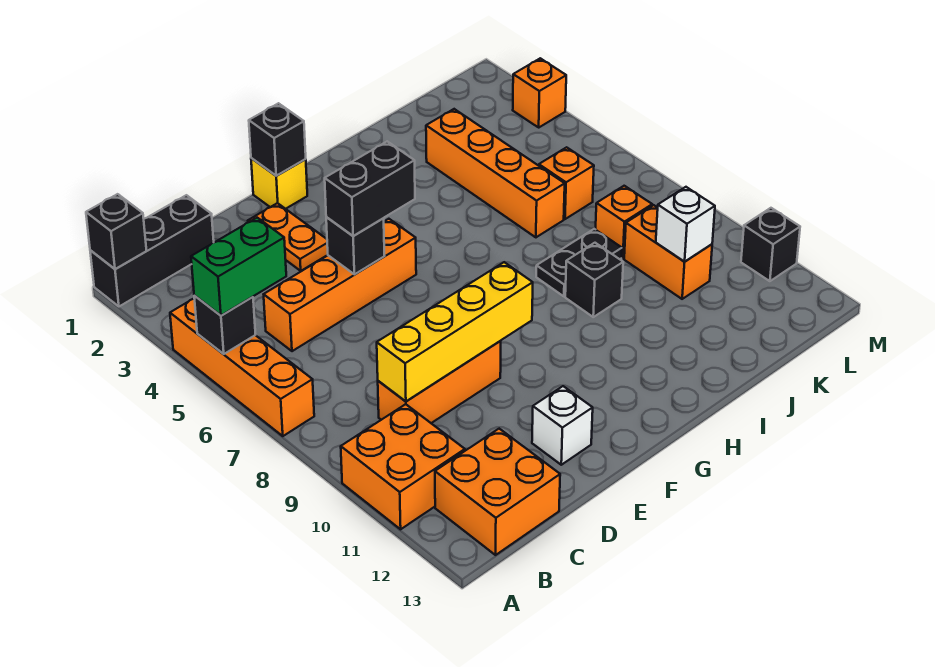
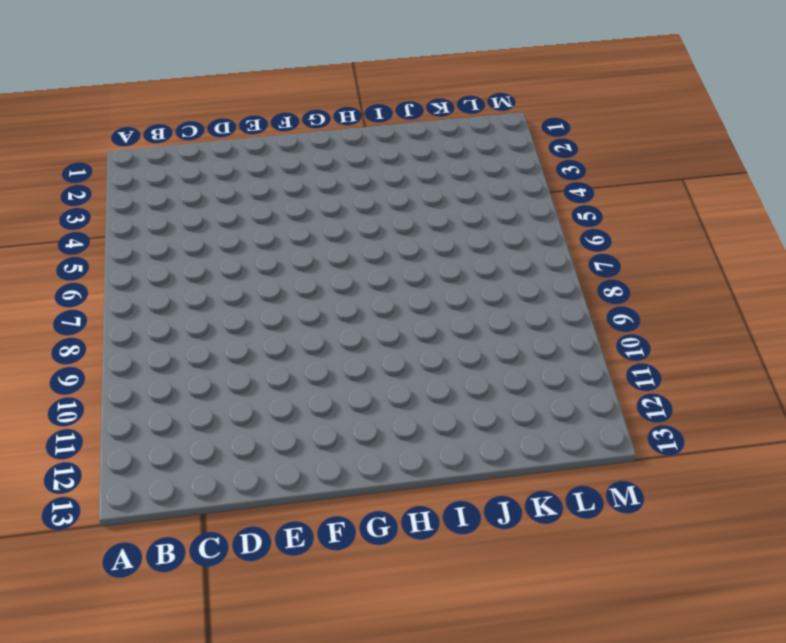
none -> black 1x3 brick [90,195,214,306]
none -> orange 1x4 brick [170,299,314,436]
none -> orange 2x2 brick [341,404,465,529]

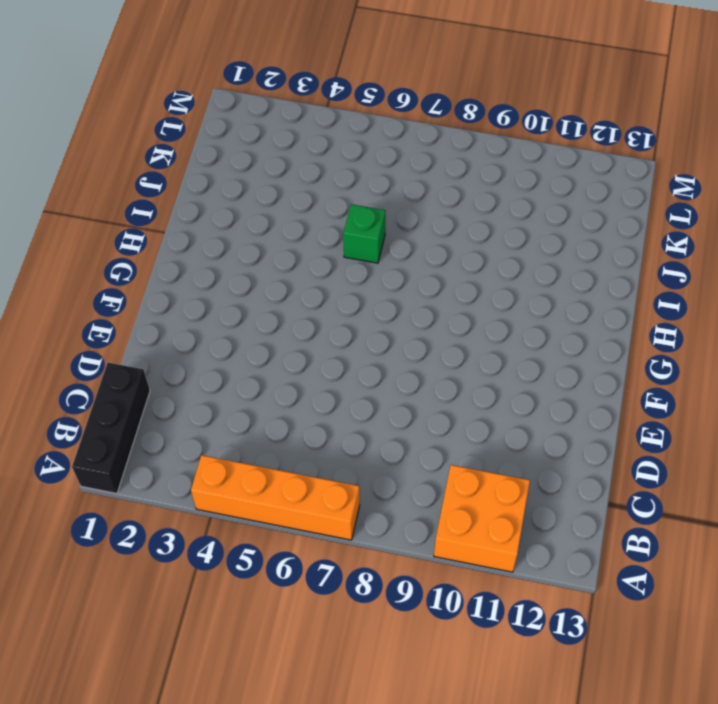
green 1x1 brick [343,204,385,263] -> none
none -> orange 2x2 brick [435,429,560,555]
none -> orange 1x4 brick [264,219,416,351]
none -> orange 1x3 brick [378,341,501,423]

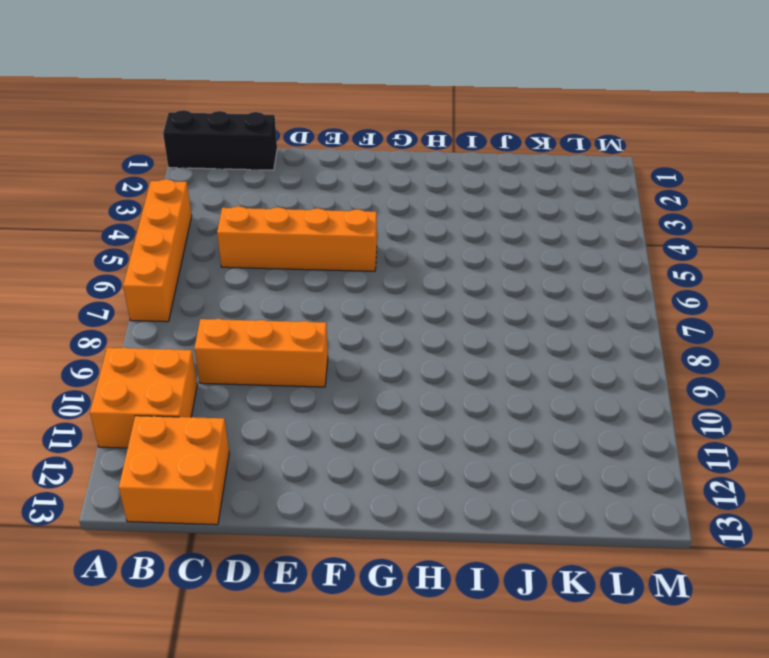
none -> orange 1x2 plate [248,203,328,271]
none -> white 1x1 brick [532,386,593,465]
none -> yellow 1x1 brick [251,158,307,209]

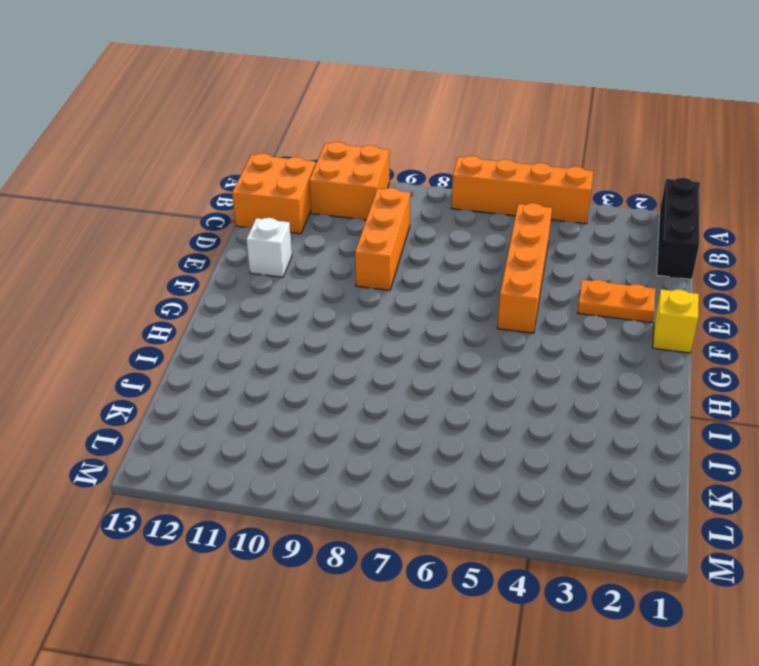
none -> black 1x2 plate [536,229,622,296]
none -> black 1x1 brick [565,243,623,317]
none -> orange 1x4 brick [426,109,565,237]

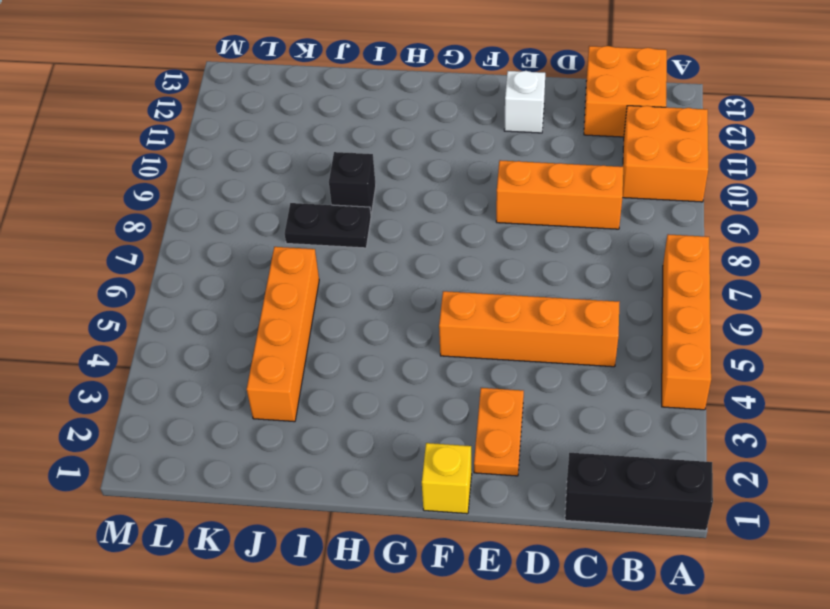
none -> orange 1x1 brick [539,147,594,219]
none -> orange 1x1 brick [596,186,652,259]
none -> orange 1x2 brick [624,205,712,299]

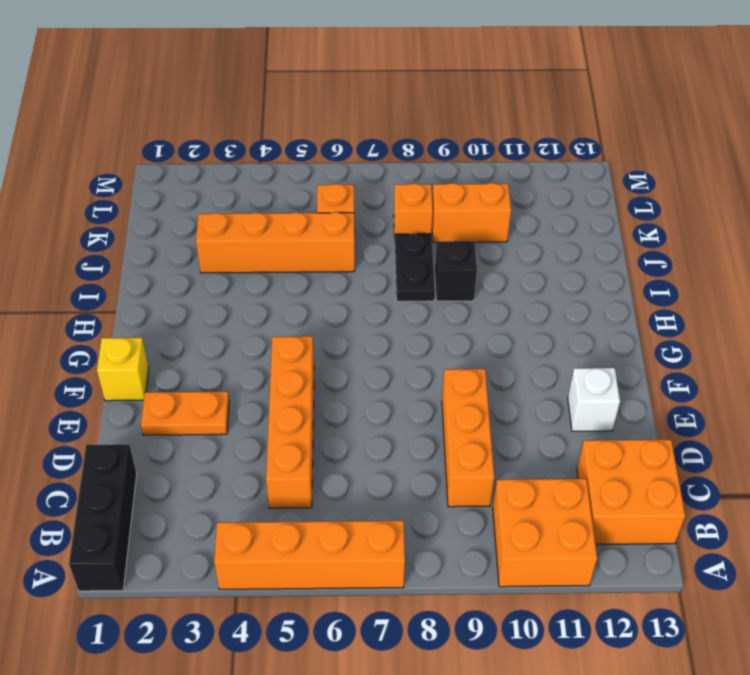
none -> orange 1x1 brick [513,58,566,127]
none -> black 1x1 brick [741,208,800,281]
none -> black 1x1 brick [86,194,147,269]

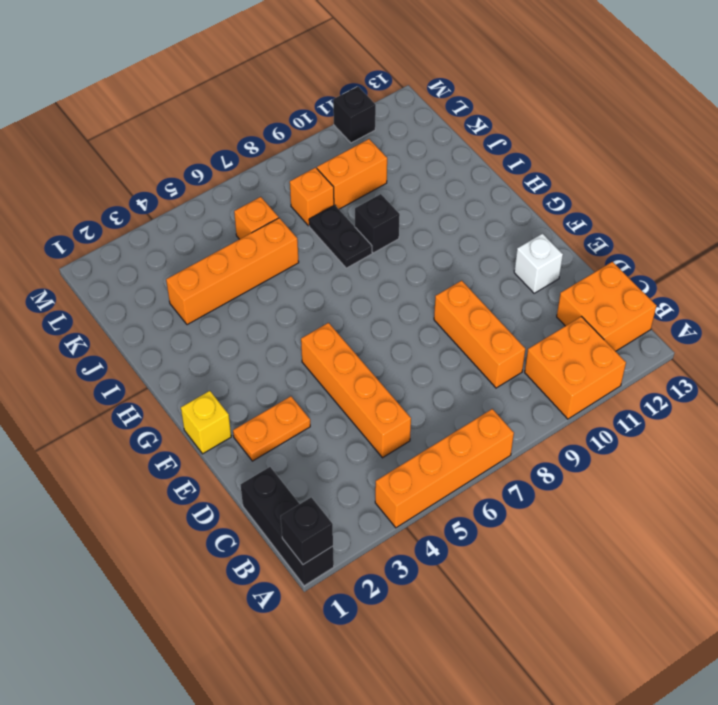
none -> orange 1x1 brick [513,58,566,127]
none -> black 1x1 brick [194,296,256,354]
none -> yellow 1x4 brick [377,262,533,401]

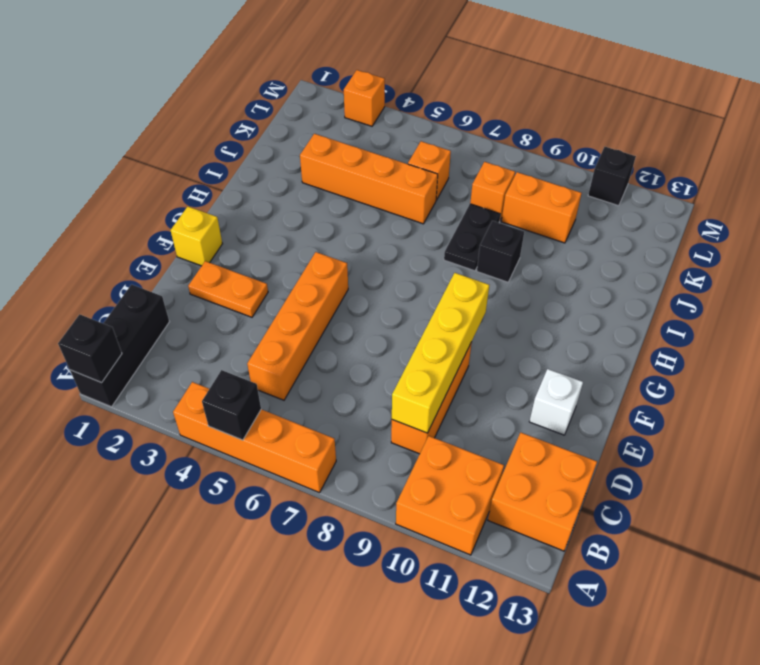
none -> black 1x1 brick [326,217,384,274]
none -> black 1x1 brick [249,103,306,176]
none -> white 1x1 brick [656,187,715,262]

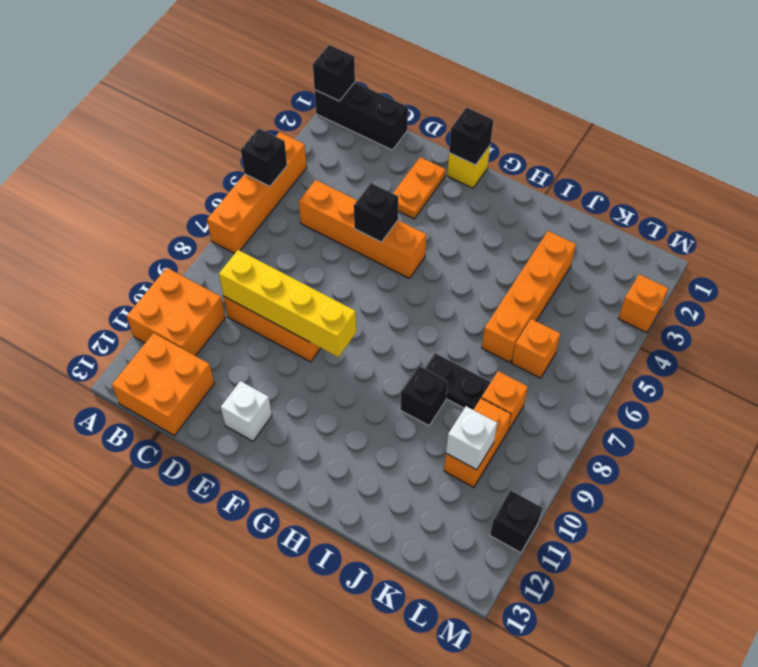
none -> green 1x2 brick [191,218,286,315]
none -> black 1x2 brick [325,141,415,236]

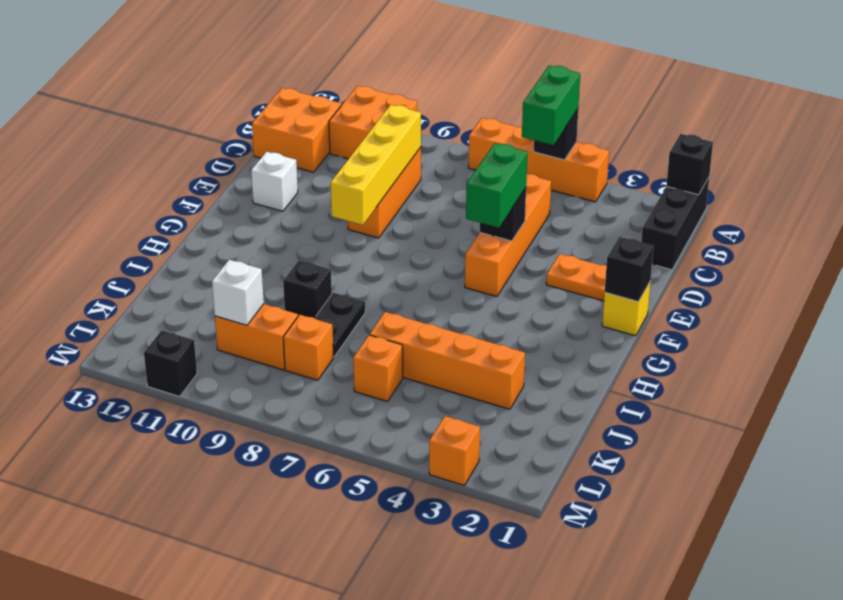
green 1x2 brick [466,143,528,228] -> black 1x2 brick [325,141,415,236]

